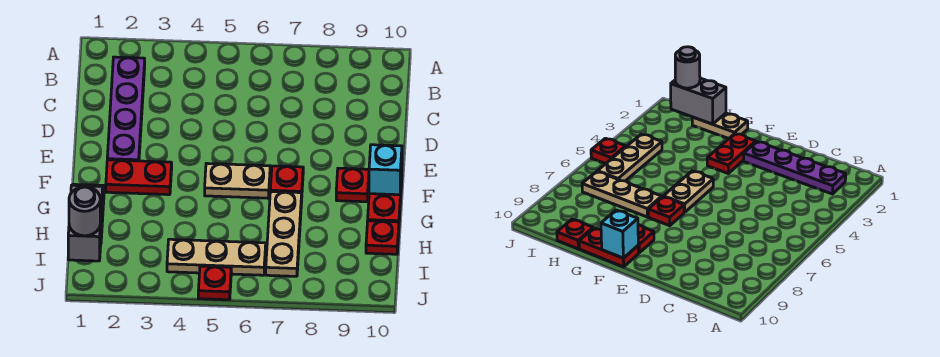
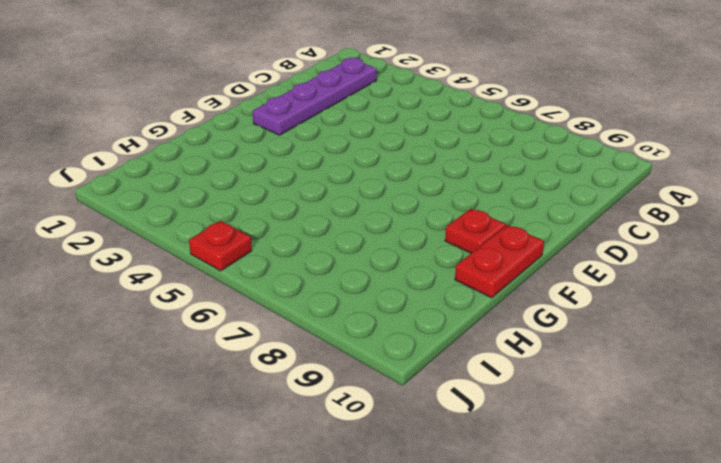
none -> red 1x2 plate [106,160,172,195]
none -> tan 1x2 plate [205,163,270,198]
none -> red 1x1 plate [270,166,303,193]

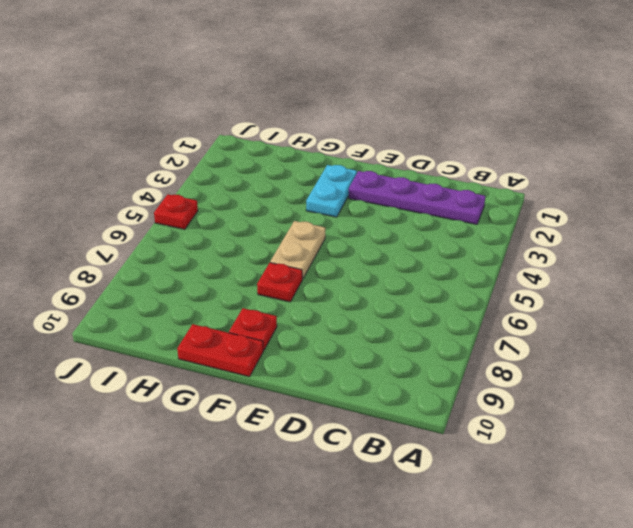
cyan 1x2 plate [306,165,357,217] -> red 1x2 plate [106,160,172,195]
none -> tan 1x2 plate [692,113,748,139]
none -> tan 1x3 plate [266,192,302,276]
none -> red 1x1 plate [366,221,399,254]

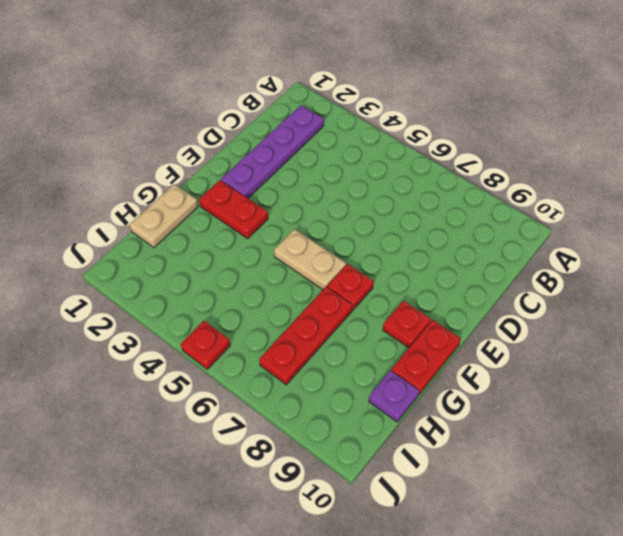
red 1x3 plate [259,287,352,385] -> tan 1x3 plate [266,192,302,276]
purple 1x1 plate [369,371,419,422] -> red 1x1 plate [366,221,399,254]
none -> tan 1x3 plate [167,239,266,275]
none -> cyan 1x1 brick [369,145,402,195]
none -> grey 1x2 brick [68,185,103,261]

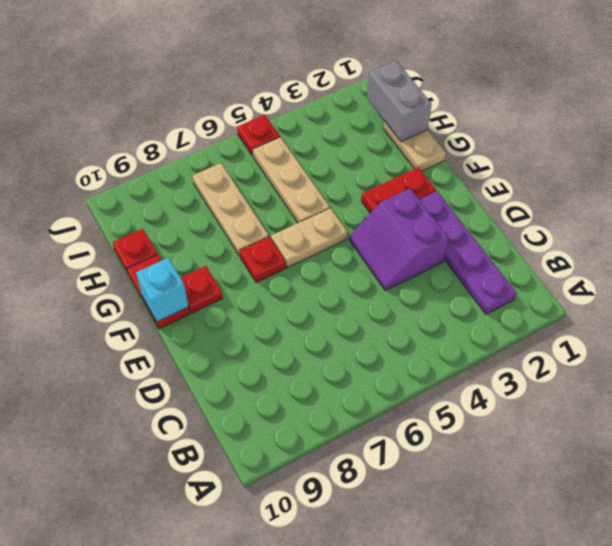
purple 2x2 slope [349,188,449,291] -> none
tan 1x3 plate [253,137,330,223] -> tan 1x3 plate turned to [167,239,266,275]
none -> grey 1x1 round brick [69,187,100,236]

